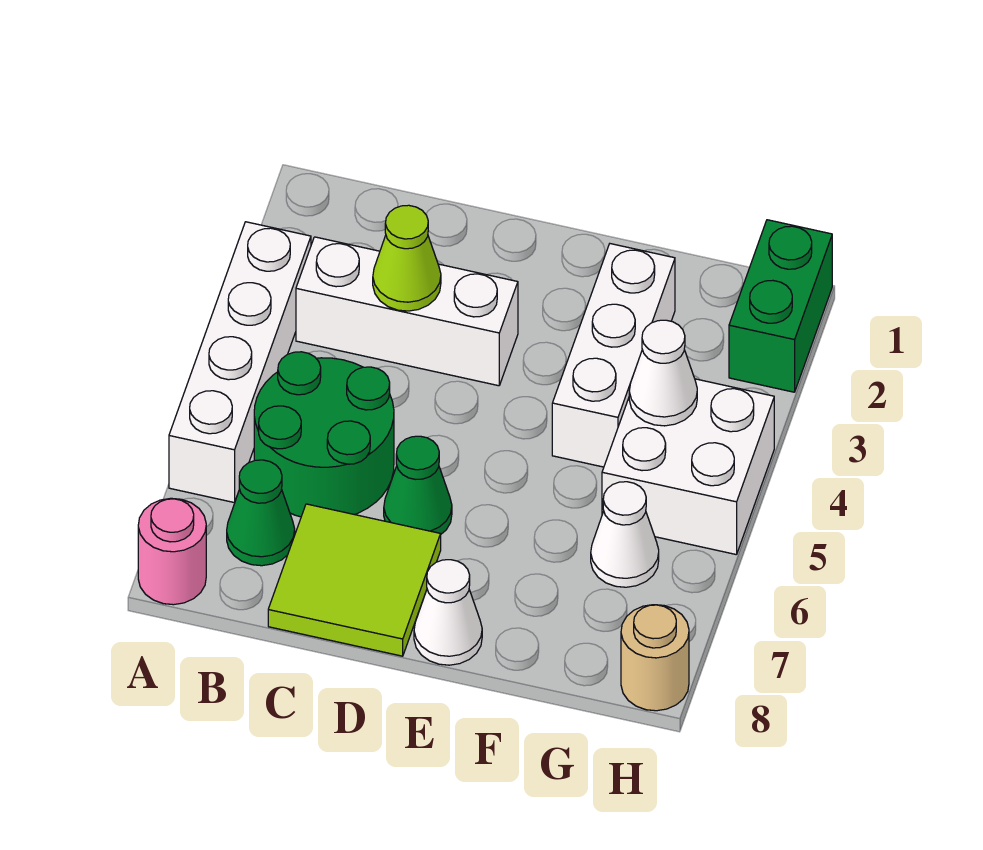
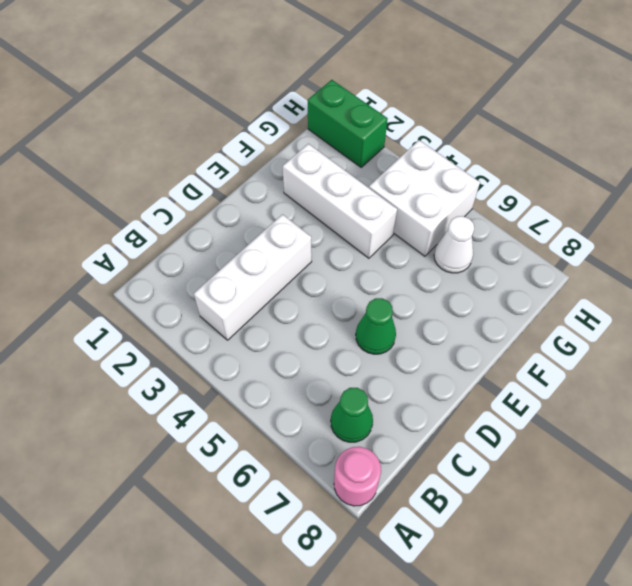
none -> white 1x4 brick [169,222,311,503]
none -> green 2x2 round brick [254,352,394,517]
none -> lime 2x2 tile [268,504,441,656]

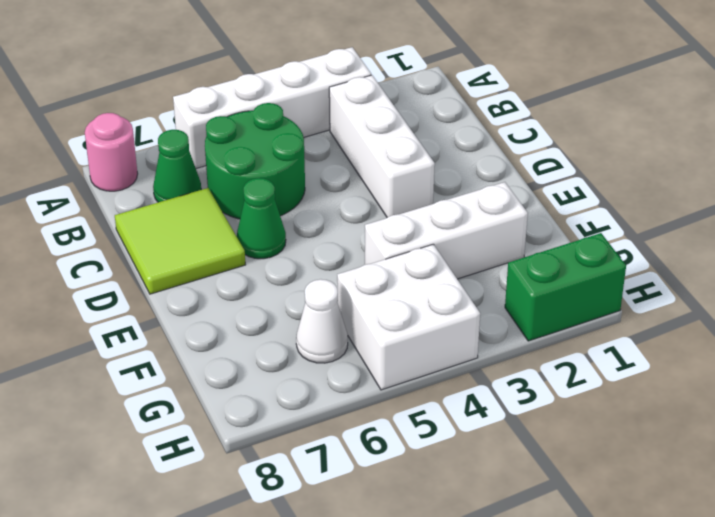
none -> white 1x1 cone [414,560,482,665]
none -> tan 1x1 round brick [621,605,689,711]
none -> lime 1x1 cone [373,205,441,311]

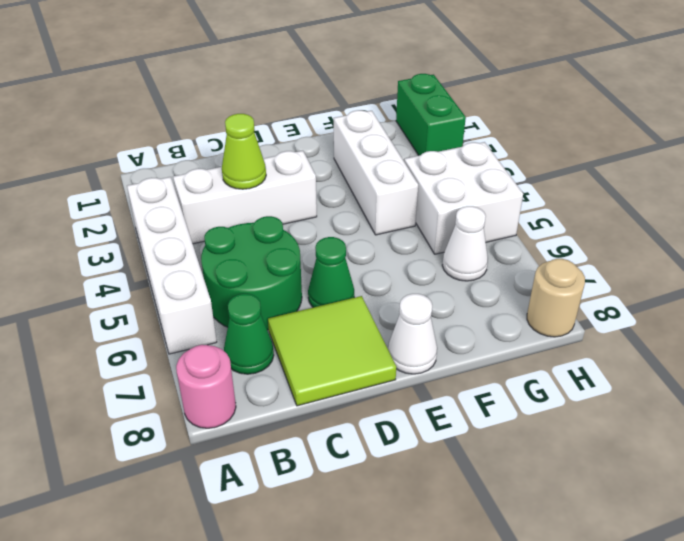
none -> white 1x1 cone [629,320,697,426]

